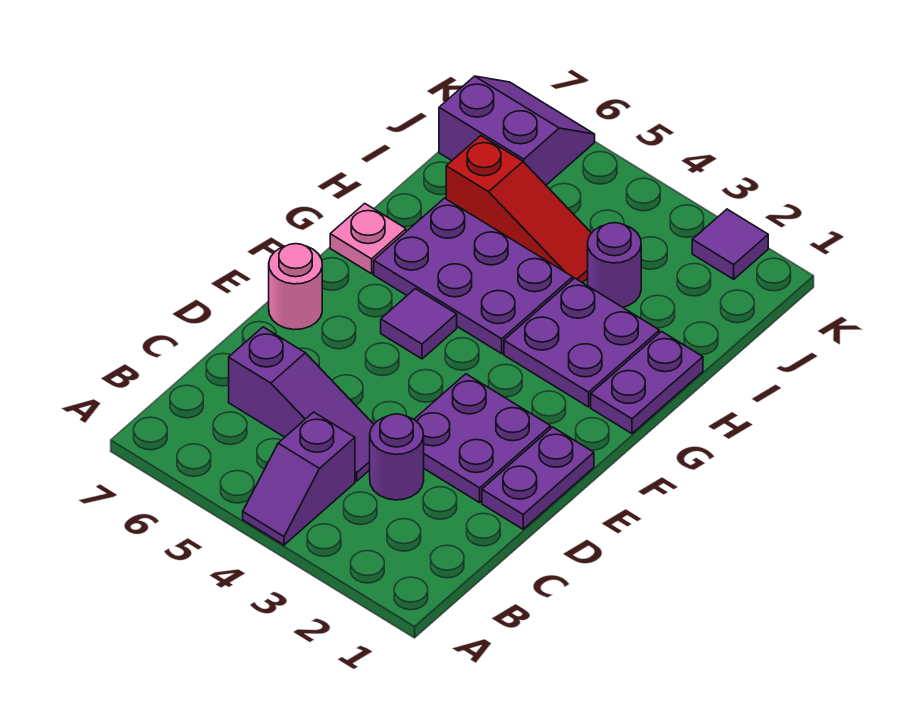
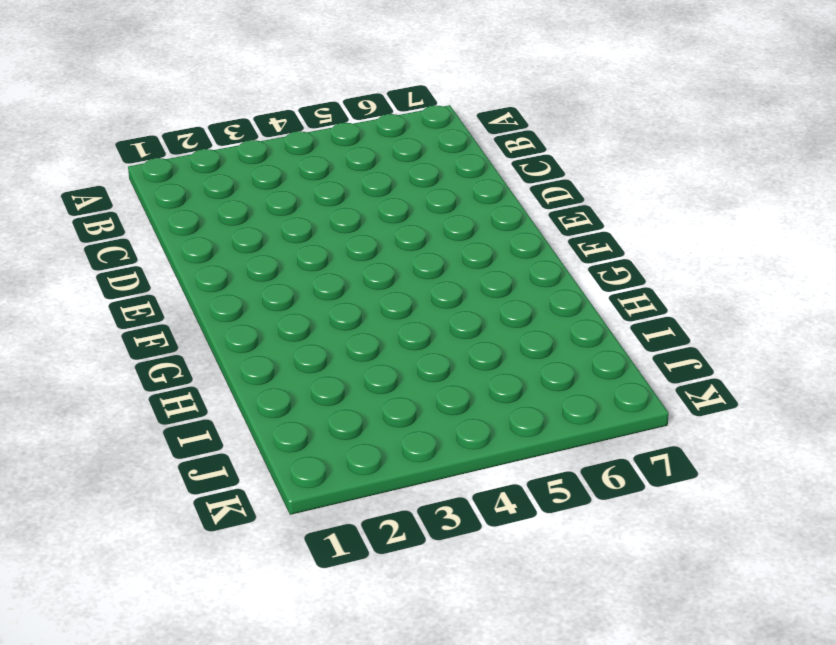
none -> purple 1x2 slope [243,412,355,545]
none -> purple 1x1 round brick [370,414,424,500]
none -> purple 1x3 slope [229,327,374,481]

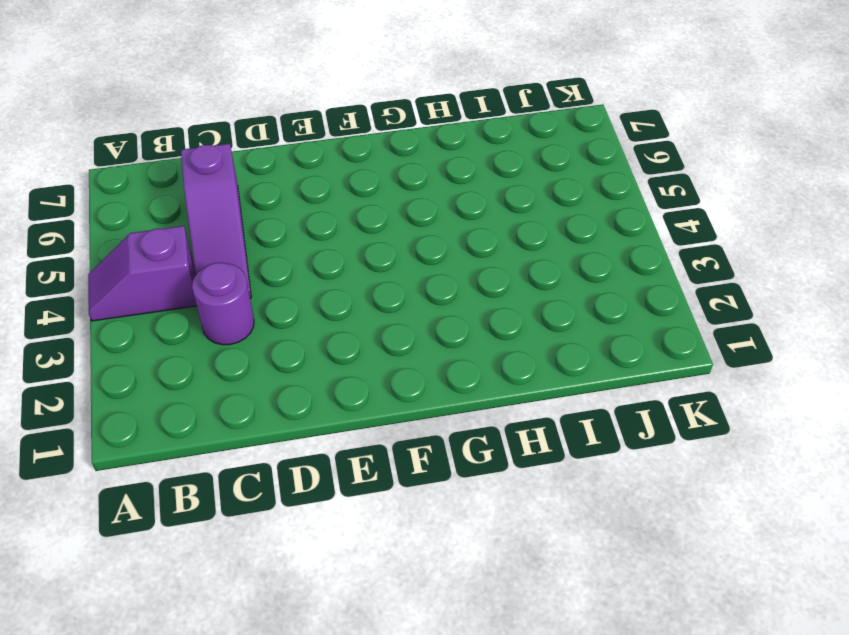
none -> purple 1x2 plate [482,427,594,529]
none -> purple 2x2 plate [414,374,551,503]
none -> pink 1x1 round brick [269,244,322,330]

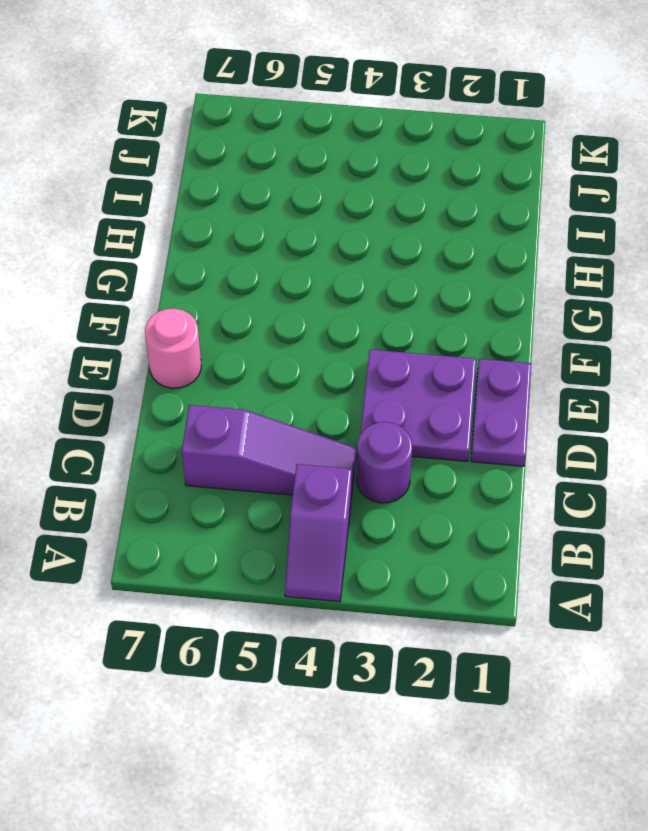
none -> purple 1x1 tile [381,289,457,359]
none -> purple 1x2 plate [591,332,703,434]
none -> purple 2x2 plate [504,278,659,407]

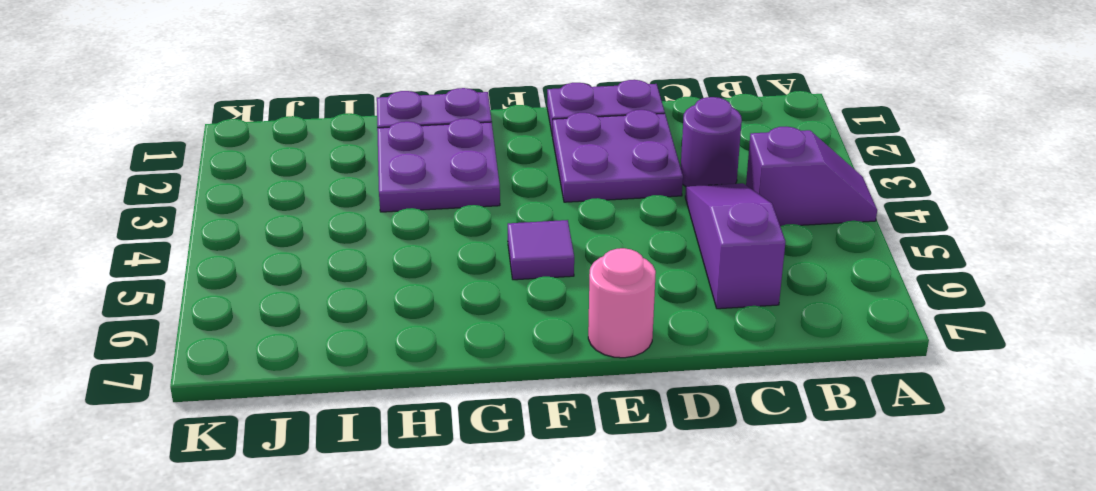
none -> purple 2x3 plate [374,198,573,354]
none -> pink 1x1 plate [330,204,406,274]
none -> purple 1x1 round brick [588,223,641,307]

